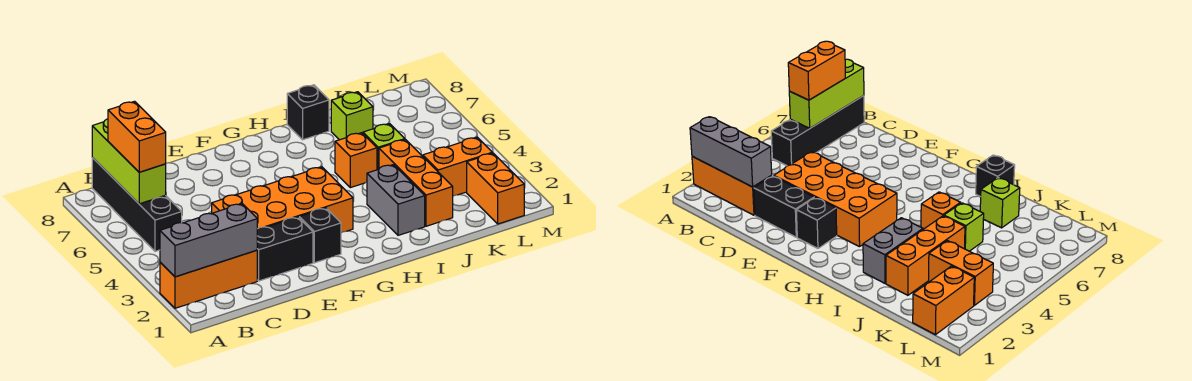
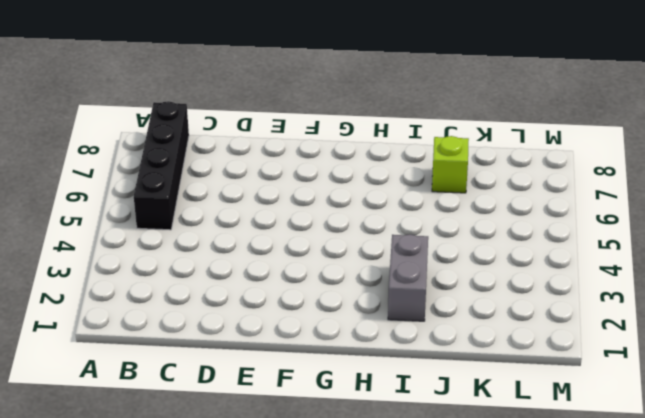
none -> orange 1x3 brick [160,250,257,308]
none -> black 1x2 brick [257,217,313,281]
none -> orange 2x4 brick [212,167,353,233]

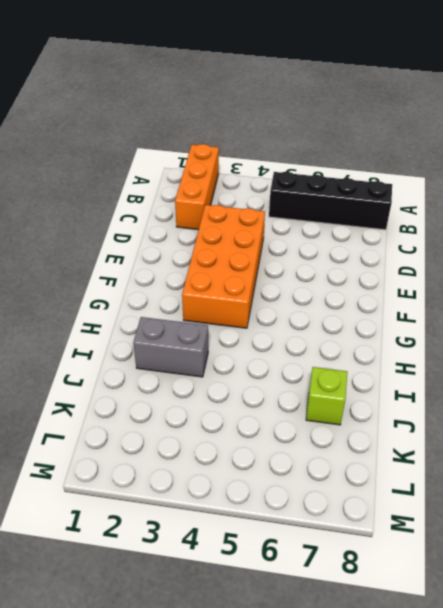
none -> black 1x2 brick [257,217,313,281]
none -> black 1x1 brick [299,208,341,263]
none -> orange 1x1 brick [335,133,377,188]

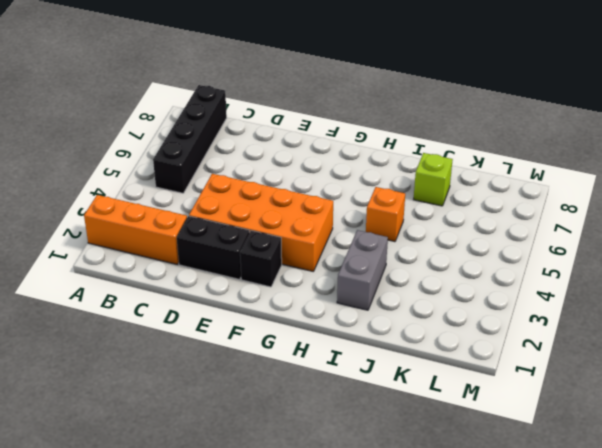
none -> black 1x1 brick [287,85,329,140]
none -> orange 1x3 brick [379,139,453,226]
none -> lime 1x1 brick [363,124,405,170]

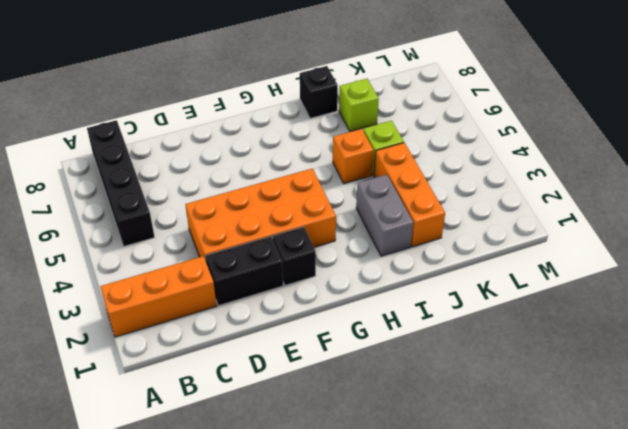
none -> orange 1x2 brick [423,137,492,196]
none -> orange 1x2 brick [467,153,524,224]
none -> grey 1x3 brick [160,204,257,277]

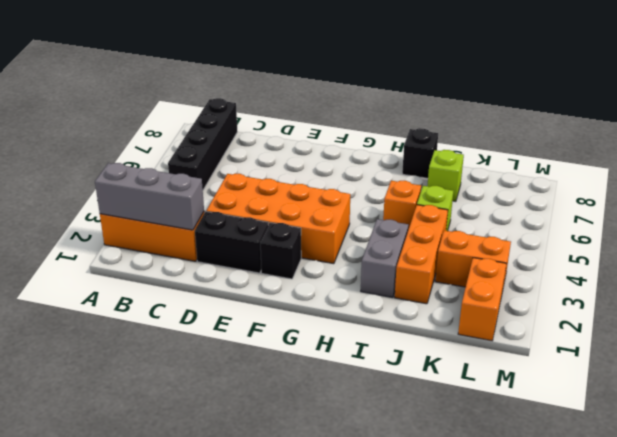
none -> lime 1x3 brick [92,119,166,204]
none -> orange 1x2 brick [108,101,166,172]

